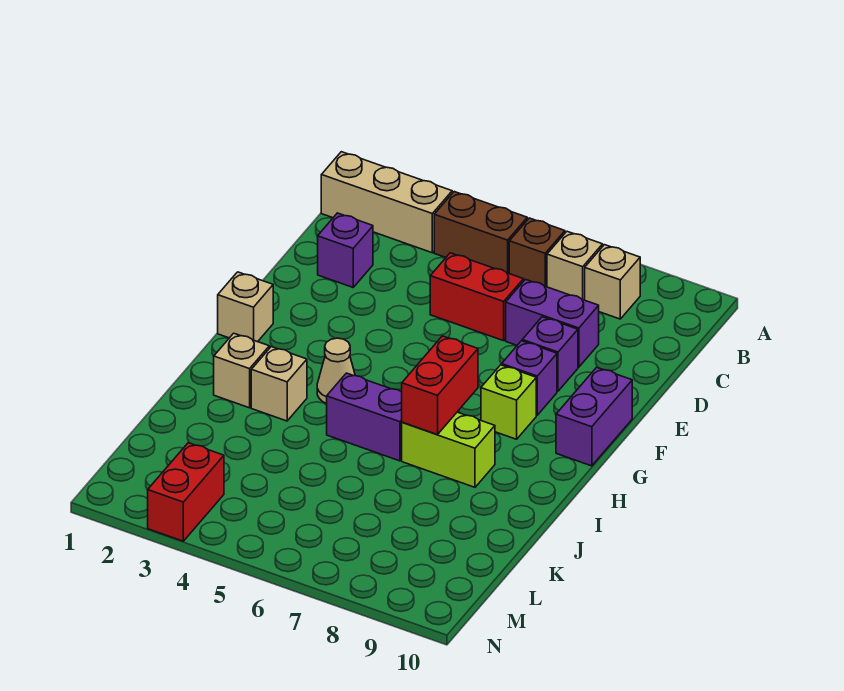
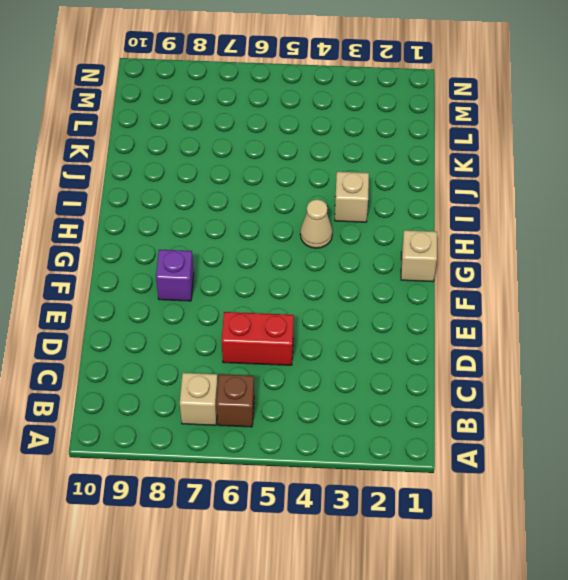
none -> tan 1x3 brick [321,152,452,253]
none -> brown 1x2 brick [434,192,527,273]
none -> tan 1x1 brick [585,245,640,319]

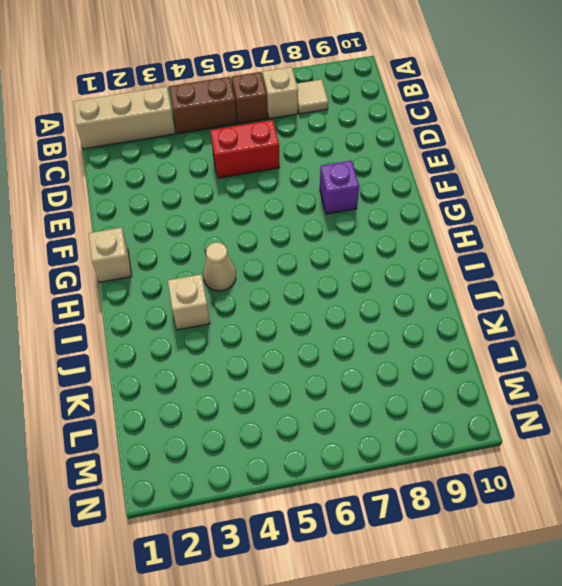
tan 1x1 tile [297,79,328,114] -> tan 1x1 brick [585,245,640,319]
none -> purple 1x1 brick [318,213,373,287]
none -> purple 1x2 brick [506,279,599,367]
none -> purple 1x1 brick [522,317,578,391]

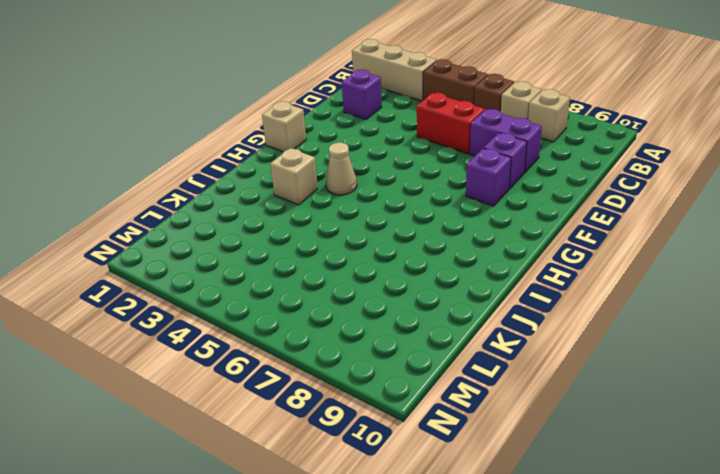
none -> purple 1x2 brick [556,367,632,466]
none -> lime 1x1 brick [481,365,536,439]
none -> tan 1x1 brick [214,333,269,408]

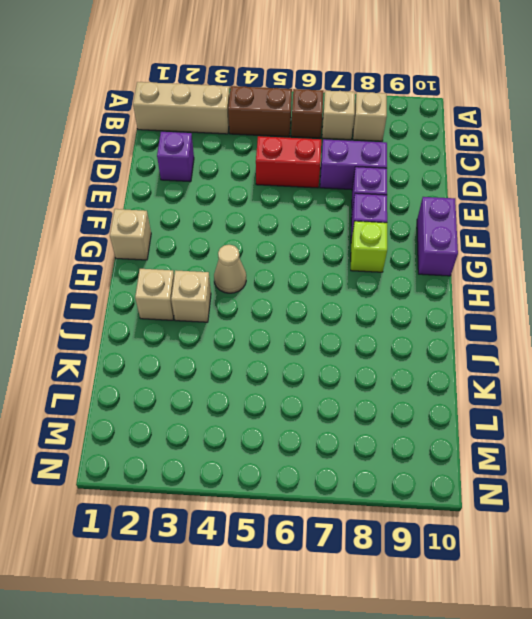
none -> purple 1x2 brick [327,373,402,461]
none -> lime 1x2 brick [402,412,495,487]
none -> red 1x2 brick [148,443,224,541]

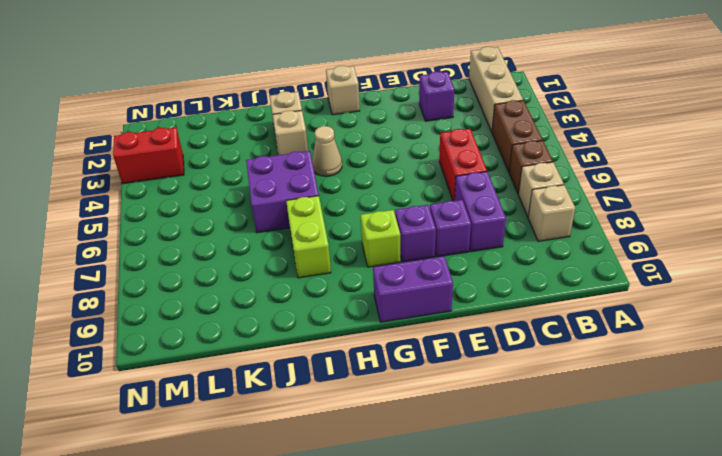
purple 2x2 brick [246,151,319,233] -> purple 1x2 brick [327,373,402,461]
none -> red 1x2 brick [402,336,478,435]

